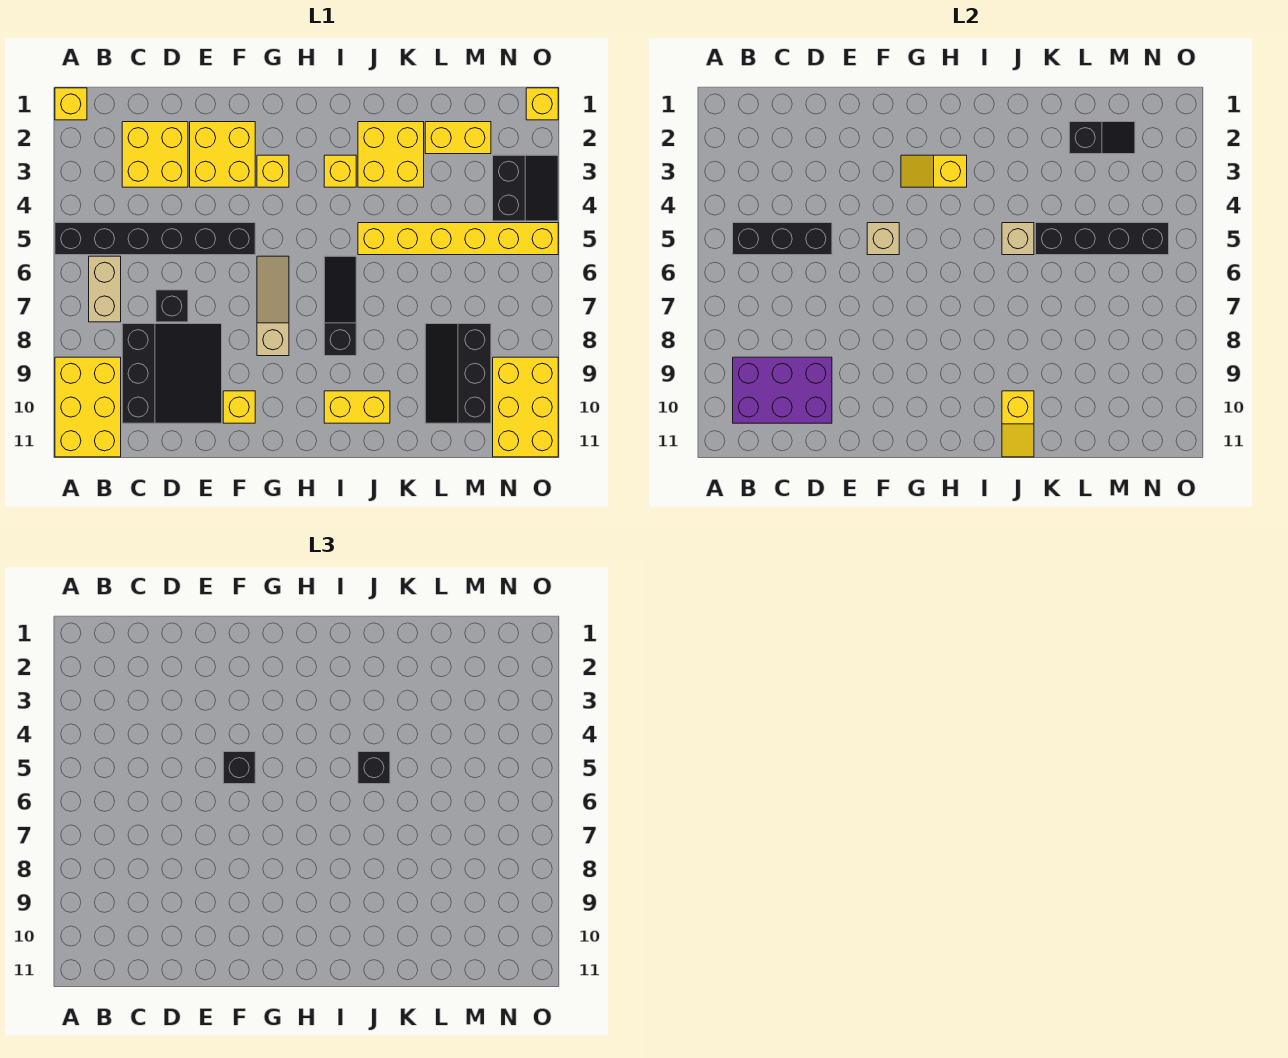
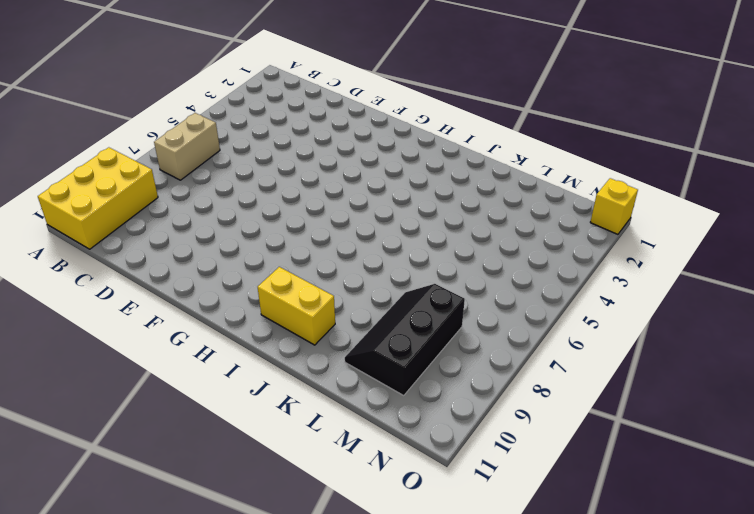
none -> yellow 1x1 brick [55,88,87,120]
none -> black 1x6 brick [55,223,255,255]
none -> yellow 2x2 brick [122,122,188,187]
none -> black 3x3 slope [122,324,222,423]

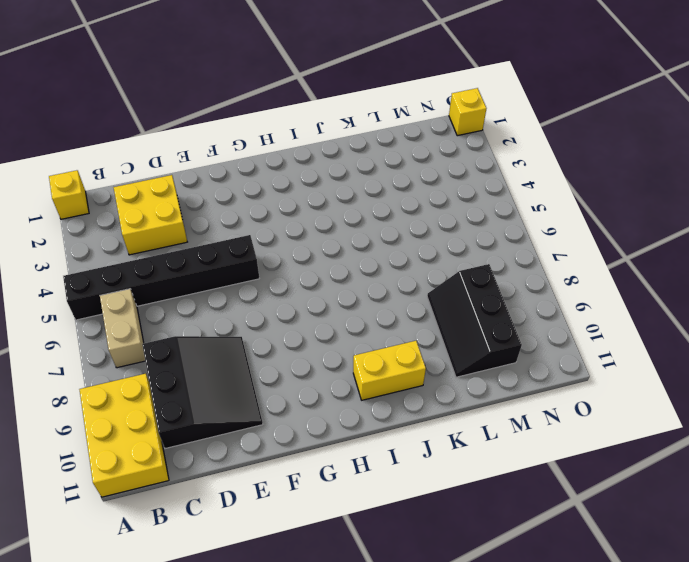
none -> black 1x1 brick [156,290,188,322]
none -> yellow 2x2 brick [190,122,255,187]
none -> yellow 1x1 brick [223,391,255,423]
none -> yellow 1x1 brick [257,155,289,187]

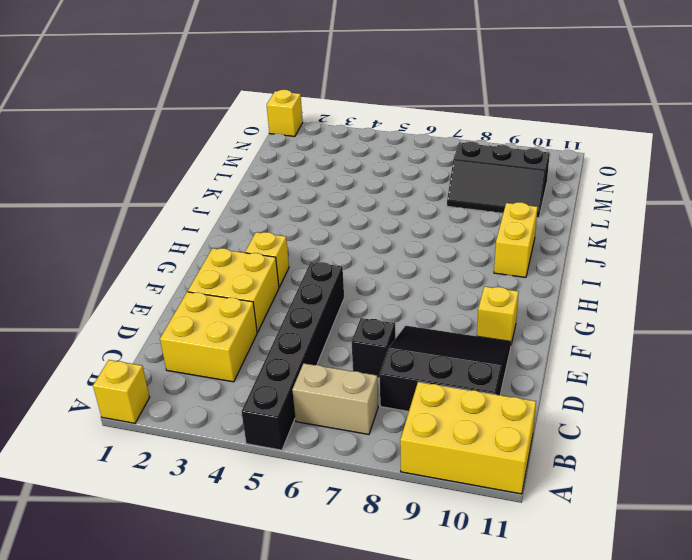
none -> tan 1x3 slope [257,256,289,356]
none -> yellow 1x1 brick [324,155,356,187]
none -> black 1x3 slope [324,256,356,356]
none -> yellow 2x2 brick [358,122,424,187]

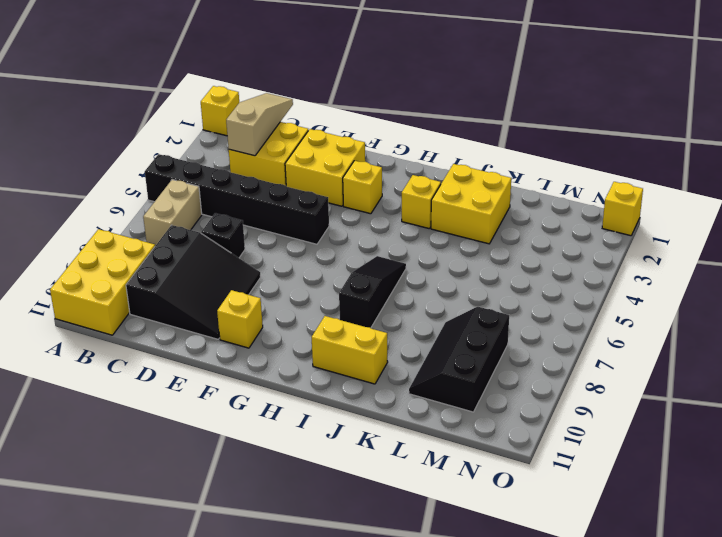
tan 1x3 slope [226,93,293,156] -> tan 1x3 slope moved to [257,256,289,356]
none -> yellow 1x6 brick [358,223,558,255]
none -> yellow 1x2 brick [425,122,491,154]
none -> black 2x2 slope [493,155,558,221]
none -> yellow 2x3 brick [493,357,558,457]

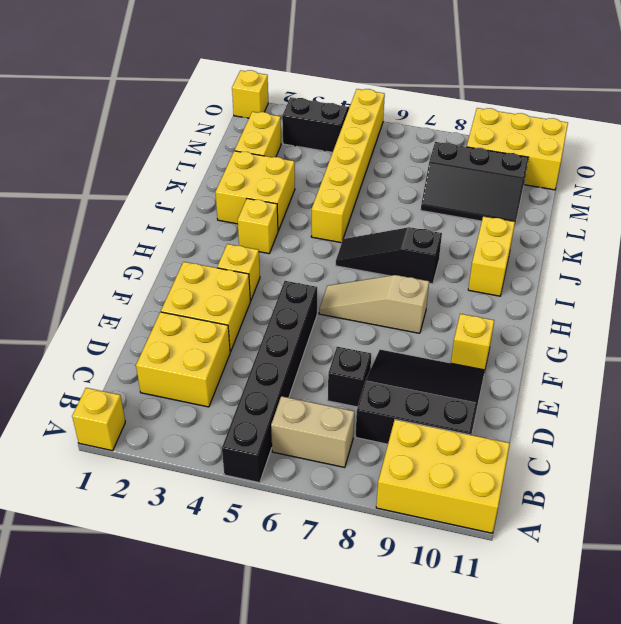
none -> black 1x3 brick [733,223,832,255]
none -> purple 2x3 brick [733,357,832,423]
none -> tan 1x1 brick [867,223,899,255]
none -> yellow 1x2 slope [901,155,967,187]

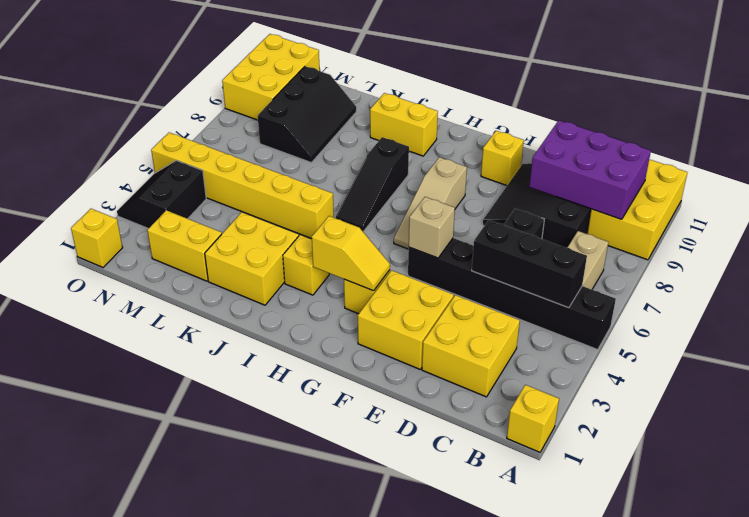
none -> tan 1x1 brick [1002,223,1034,255]
none -> yellow 1x2 slope [1002,391,1034,457]
none -> black 1x4 brick [1036,223,1169,255]
none -> black 1x2 slope [1069,122,1135,154]

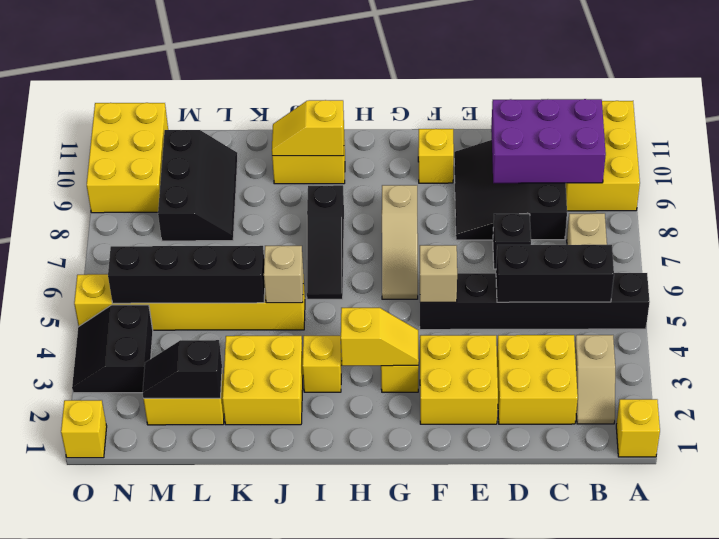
tan 1x2 slope [575,335,615,424] -> none
yellow 1x2 slope [272,100,344,156] -> yellow 1x2 slope turned to [1002,391,1034,457]
none -> black 1x1 brick [223,752,255,784]
none -> black 1x1 brick [358,752,390,784]

